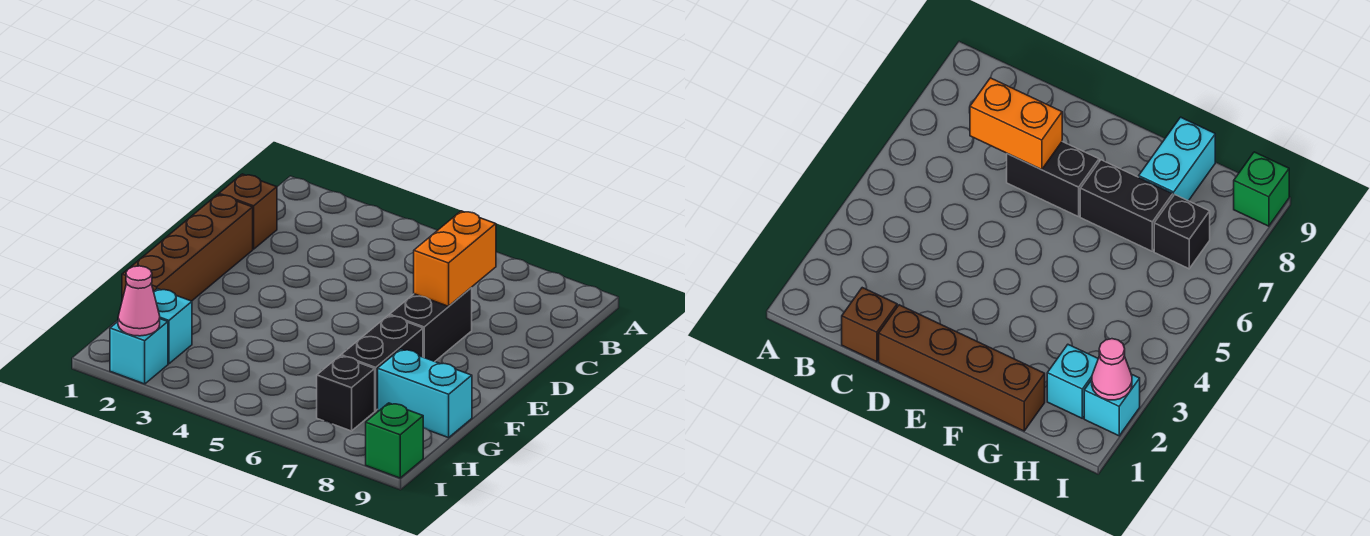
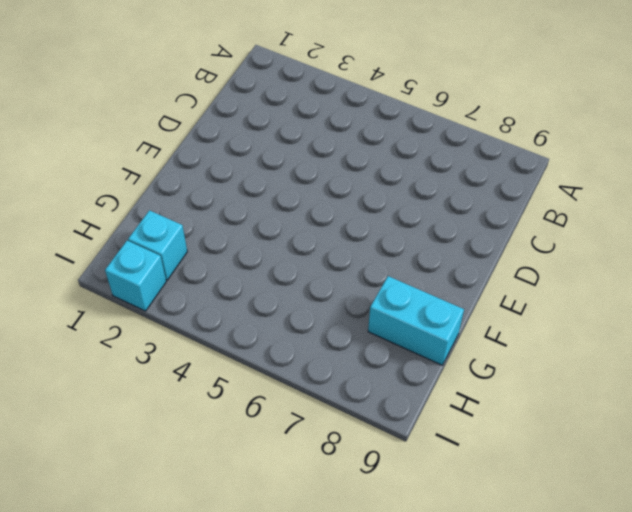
none -> brown 1x1 brick [219,174,277,249]
none -> brown 1x4 brick [122,194,253,301]

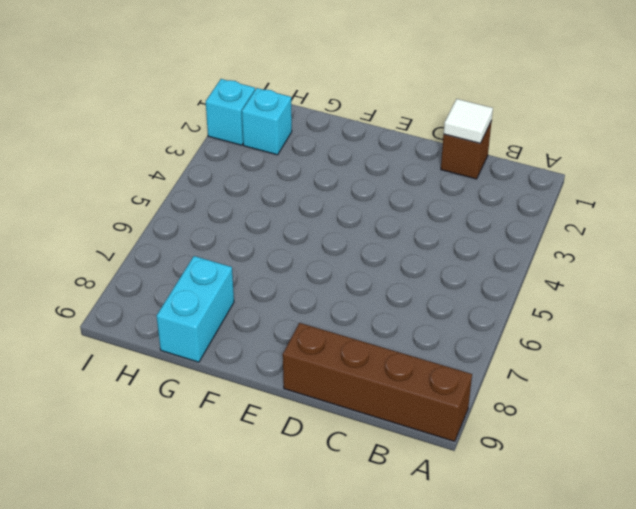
brown 1x4 brick [283,323,472,441] -> brown 1x4 brick moved to [122,194,253,301]
white 1x1 tile [444,99,493,143] -> none
none -> black 1x2 brick [390,288,472,361]
none -> black 1x2 brick [341,315,423,411]

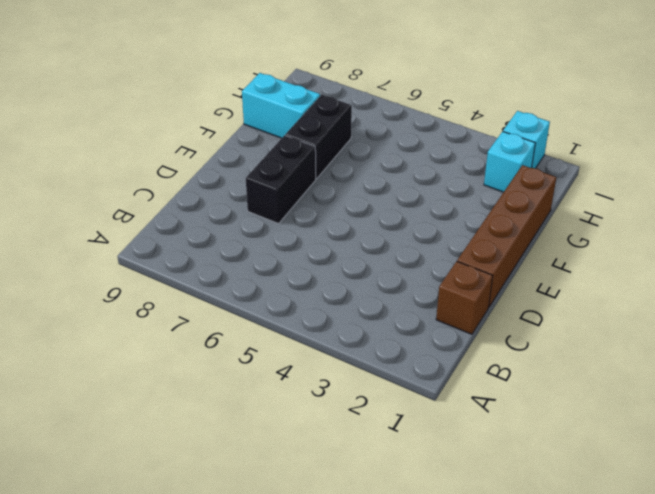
none -> black 1x1 brick [317,356,375,431]
none -> green 1x1 brick [366,403,423,478]

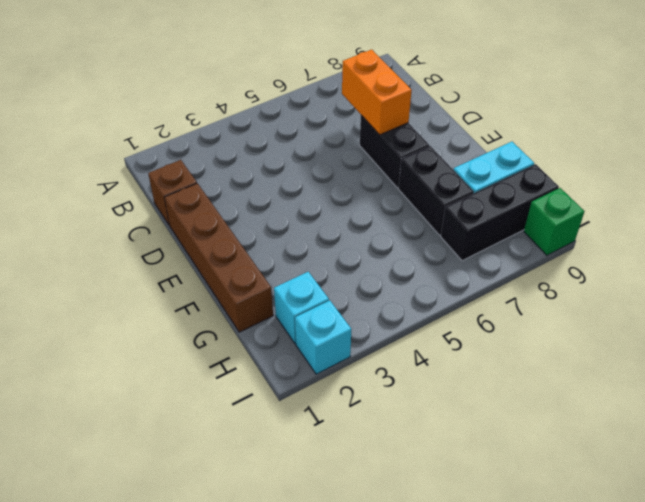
black 1x3 brick [441,164,559,261] -> black 1x1 brick [317,356,375,431]
none -> pink 1x1 cone [118,266,160,336]

